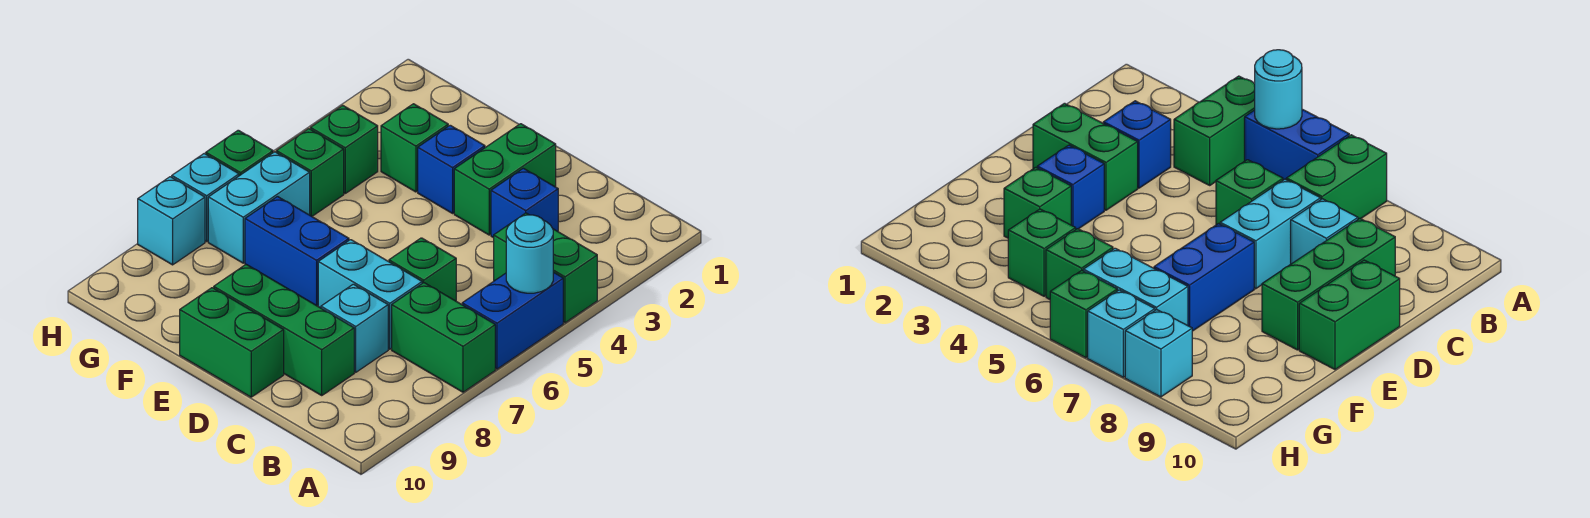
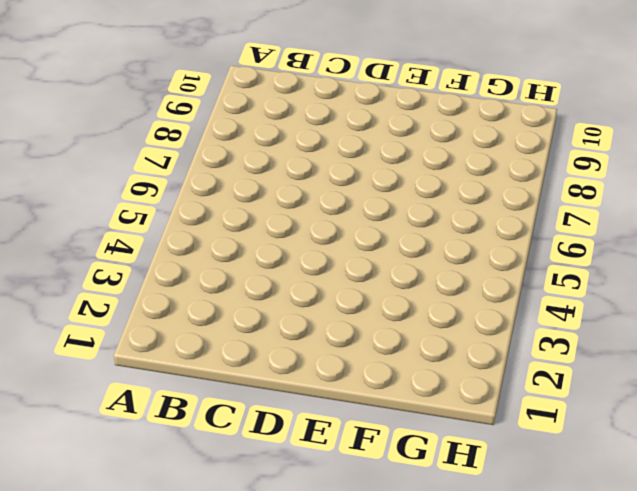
none -> green 1x2 brick [494,213,597,323]
none -> blue 1x2 brick [462,272,563,369]
none -> green 1x2 brick [392,283,495,392]

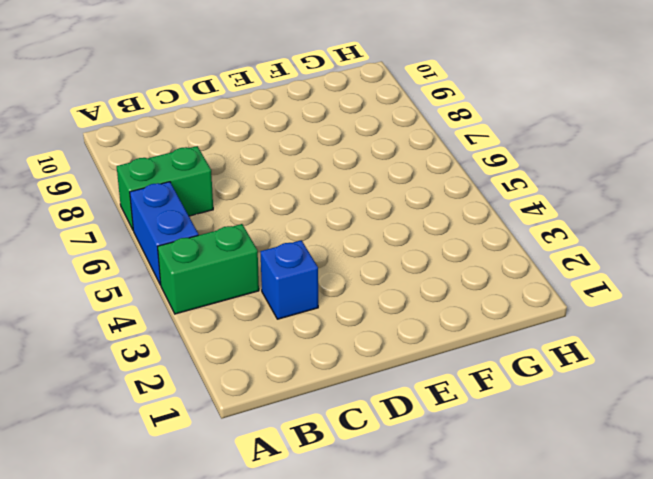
none -> green 1x1 brick [389,238,456,301]
none -> cyan 1x2 brick [318,240,422,349]
none -> cyan 1x1 brick [321,284,388,372]

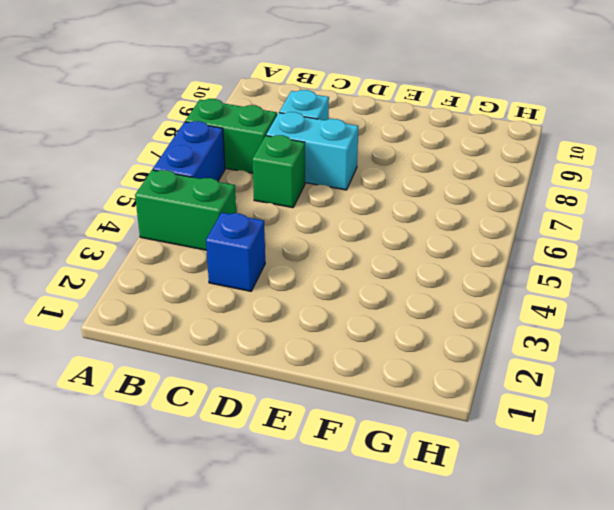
none -> green 1x3 brick [214,265,354,395]
none -> green 1x2 brick [454,124,556,235]
none -> green 1x2 brick [180,288,284,397]

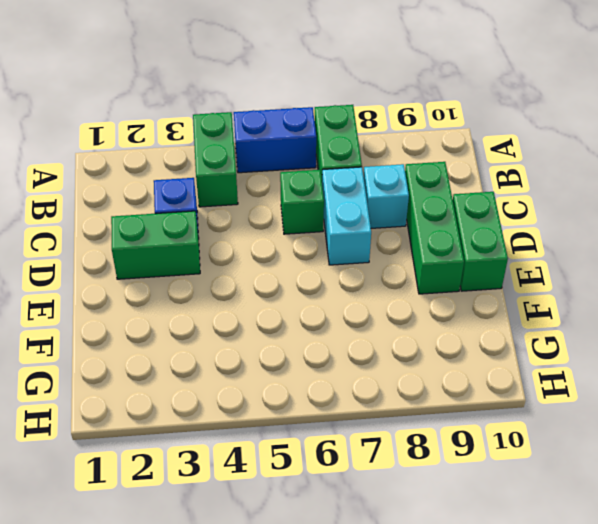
none -> blue 1x1 brick [418,125,485,213]
none -> blue 1x2 brick [245,197,349,306]
none -> green 1x1 brick [381,104,448,192]

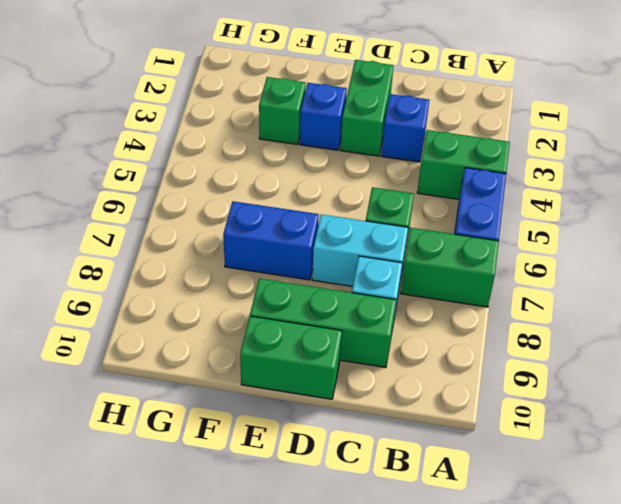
none -> green 1x1 brick [310,106,378,193]
none -> green 1x1 brick [276,129,344,216]
none -> cyan 1x2 brick [208,152,310,263]

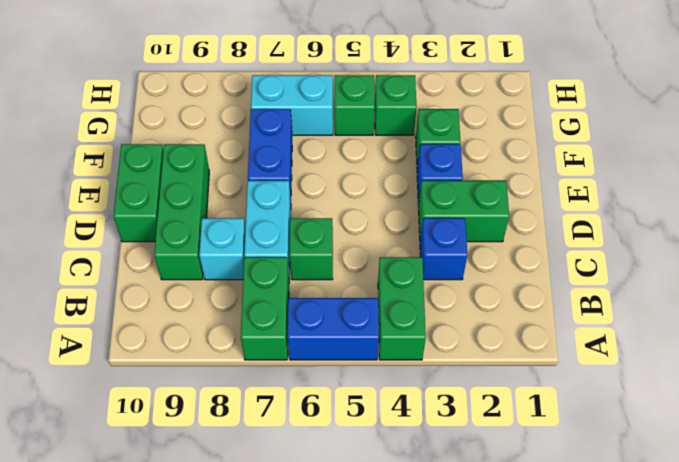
none -> green 1x1 brick [206,130,273,176]
none -> cyan 1x1 brick [172,154,239,242]
none -> cyan 1x1 brick [138,177,205,265]

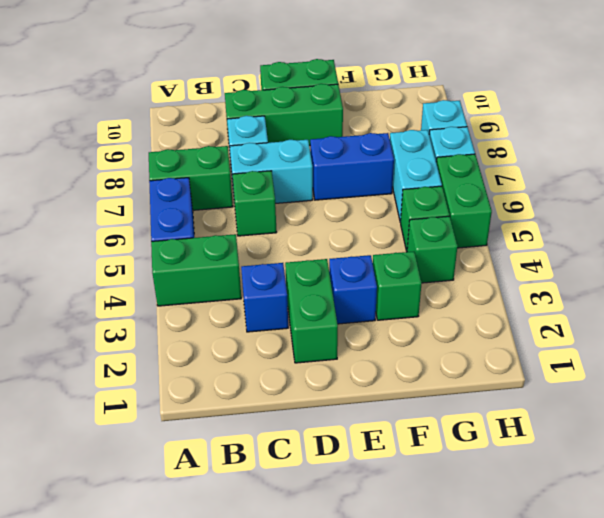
green 1x2 brick [436,154,492,248] -> green 1x1 brick [206,130,273,176]
none -> cyan 1x1 round brick [506,215,553,293]

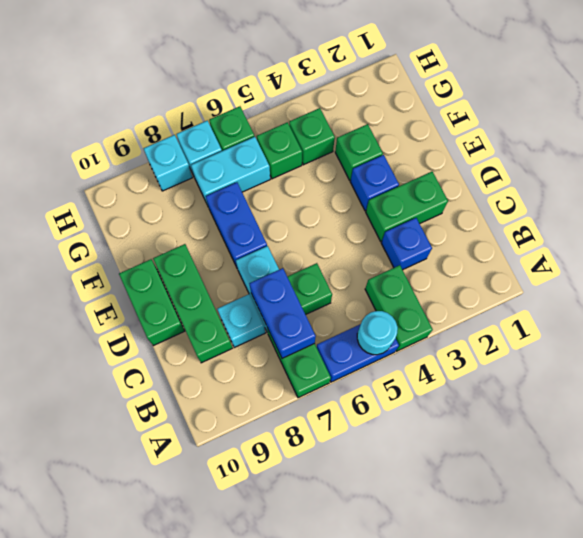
blue 1x2 brick [249,268,316,358] -> none

